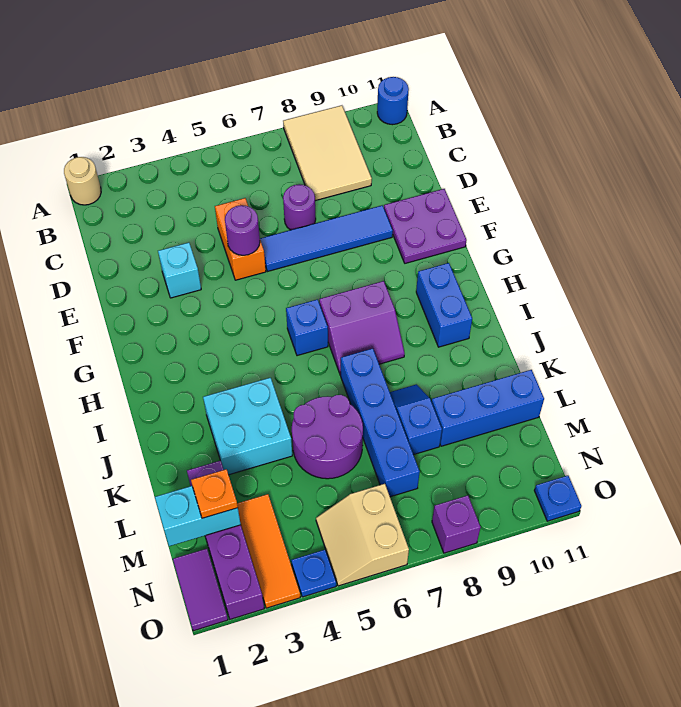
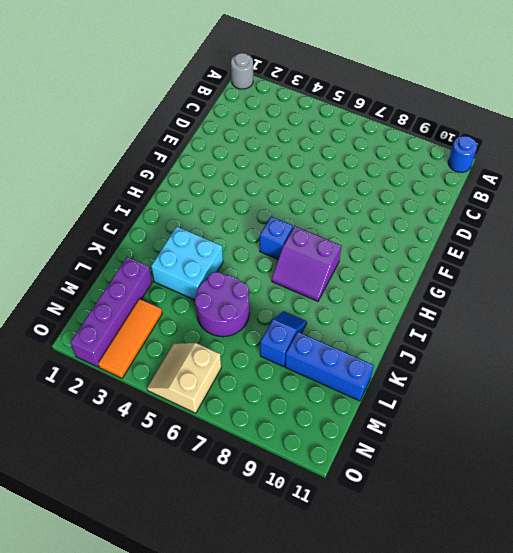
grey 1x1 round brick [231,53,253,89] -> tan 1x1 round brick [64,157,101,205]
none -> tan 2x3 tile [283,105,372,201]
none -> orange 1x2 brick [215,198,266,280]
none -> purple 1x1 round brick [283,184,316,230]

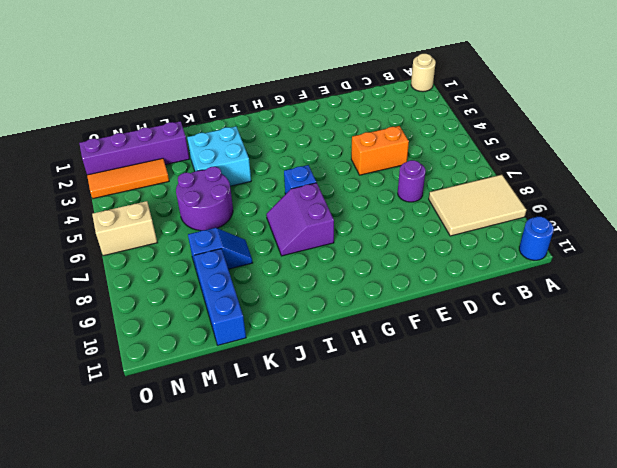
none -> cyan 1x1 brick [158,243,201,298]
none -> blue 1x4 tile [260,206,393,271]
none -> purple 2x2 plate [384,189,467,263]

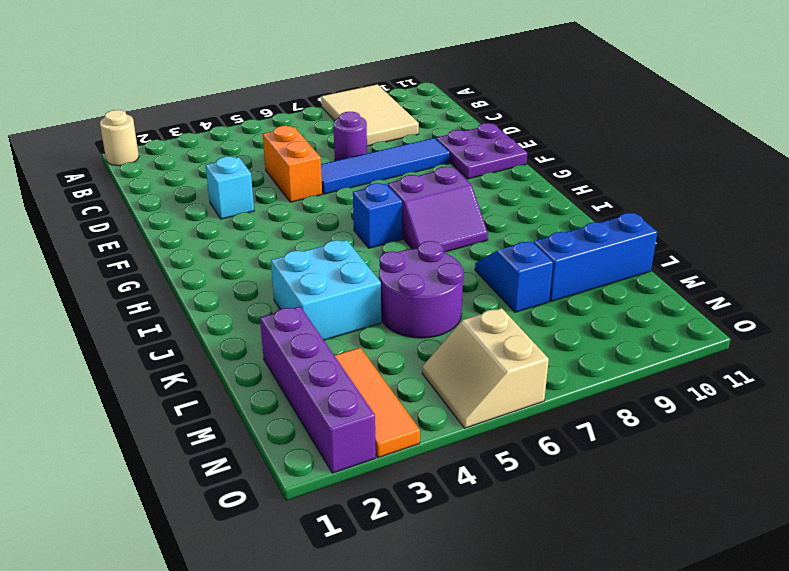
none -> blue 1x1 round brick [377,77,409,125]
none -> blue 1x2 brick [416,263,472,347]
none -> blue 1x4 brick [341,348,420,497]

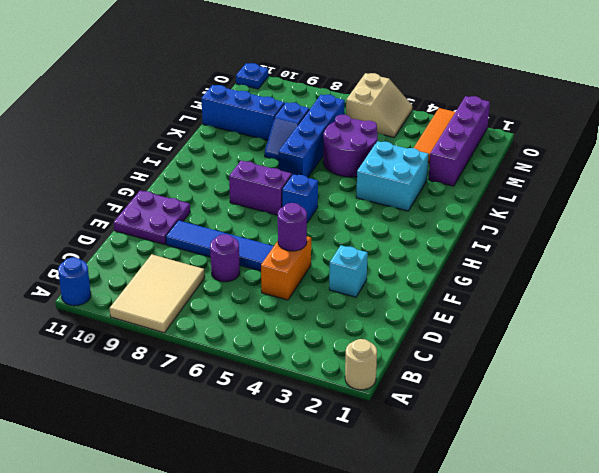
none -> blue 1x2 brick [416,263,472,347]
none -> purple 1x2 tile [173,549,228,631]
none -> blue 1x1 plate [291,550,336,597]

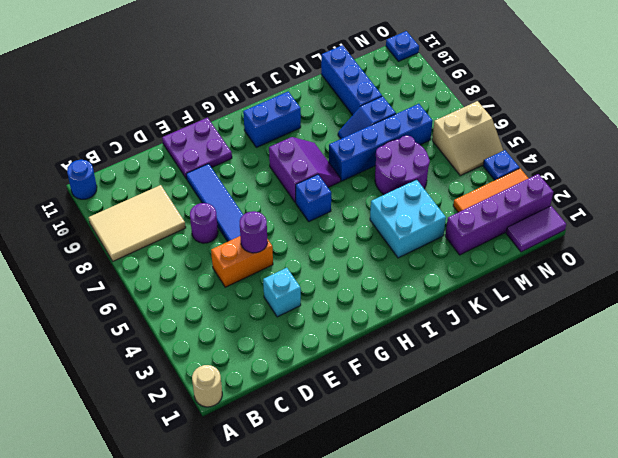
none -> purple 1x1 brick [432,495,481,553]
none -> cyan 1x2 brick [155,486,241,546]
none -> orange 1x1 plate [191,469,238,518]

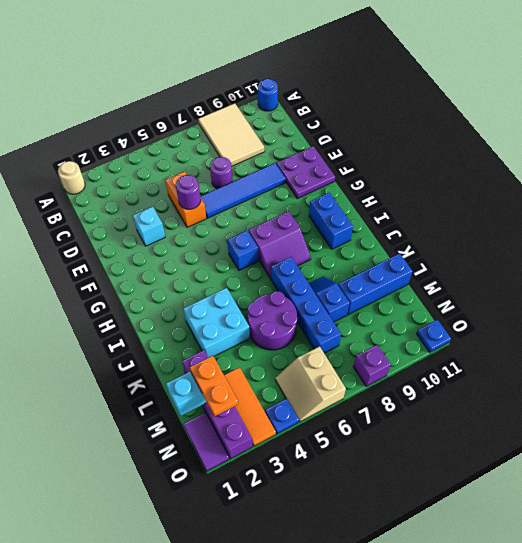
orange 1x2 plate [190,356,238,416] -> orange 1x1 plate [191,469,238,518]

